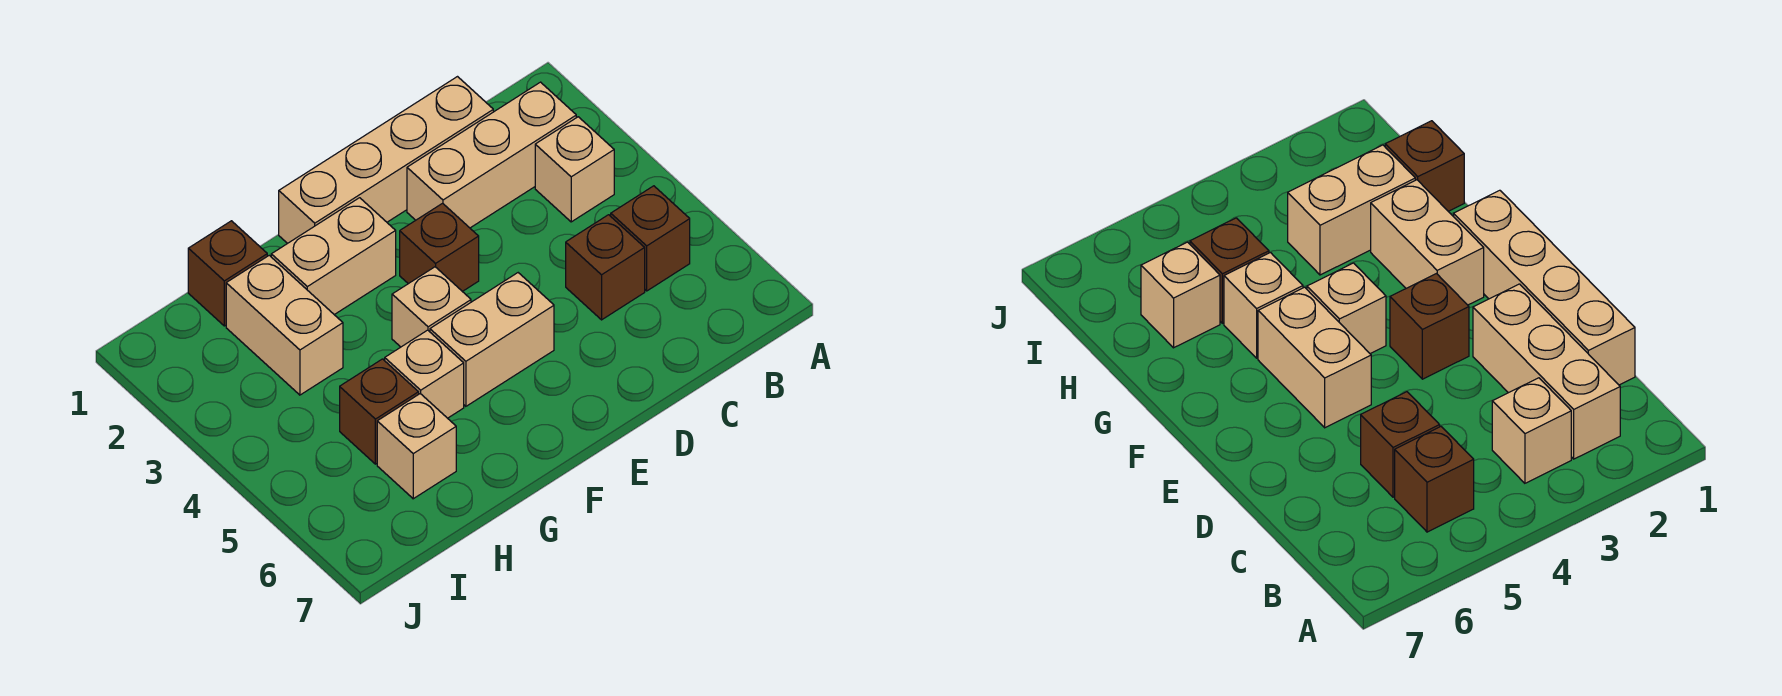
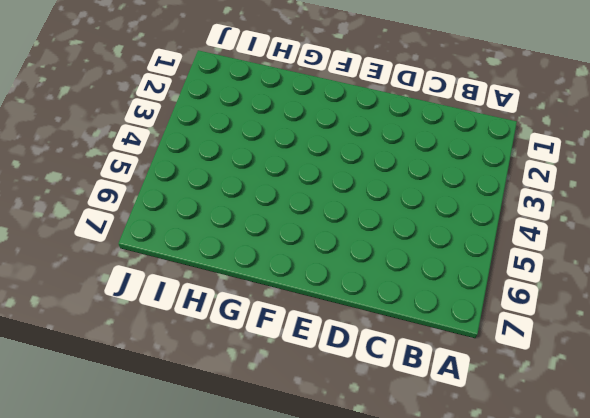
none -> tan 1x3 brick [407,82,576,228]
none -> tan 1x1 brick [535,117,614,222]
none -> brown 1x1 brick [611,186,690,291]

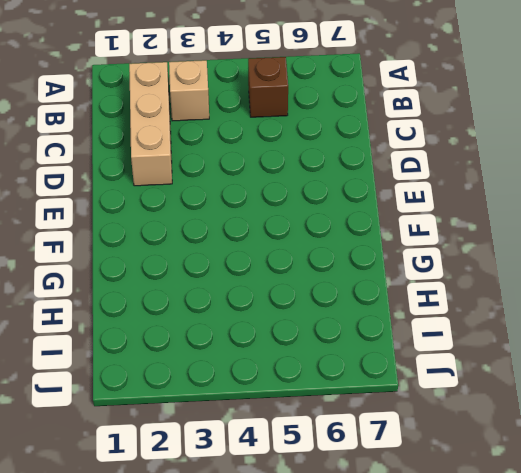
none -> tan 1x4 brick [279,77,493,244]
none -> brown 1x1 brick [566,215,645,320]
none -> brown 1x1 brick [400,203,479,292]

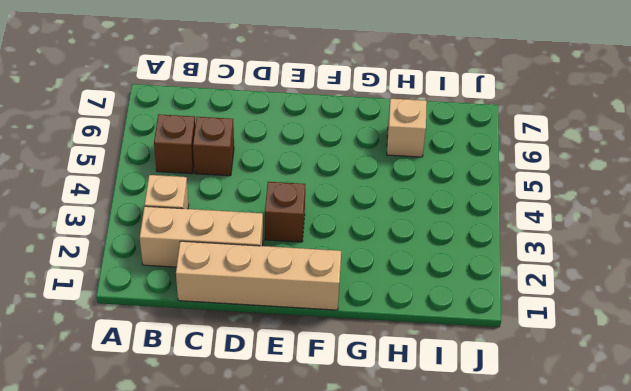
none -> tan 1x2 brick [430,273,554,406]
none -> tan 1x2 brick [271,198,396,315]
none -> tan 1x1 brick [392,267,471,347]

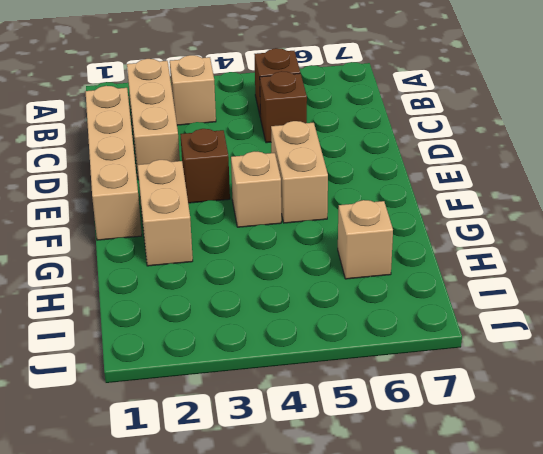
none -> tan 1x1 brick [385,330,464,418]
none -> brown 1x1 brick [188,221,267,326]
none -> tan 1x2 brick [226,255,343,395]

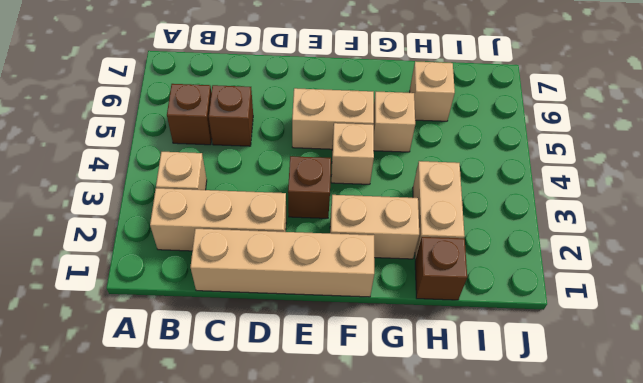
none -> brown 1x1 brick [340,359,419,464]

